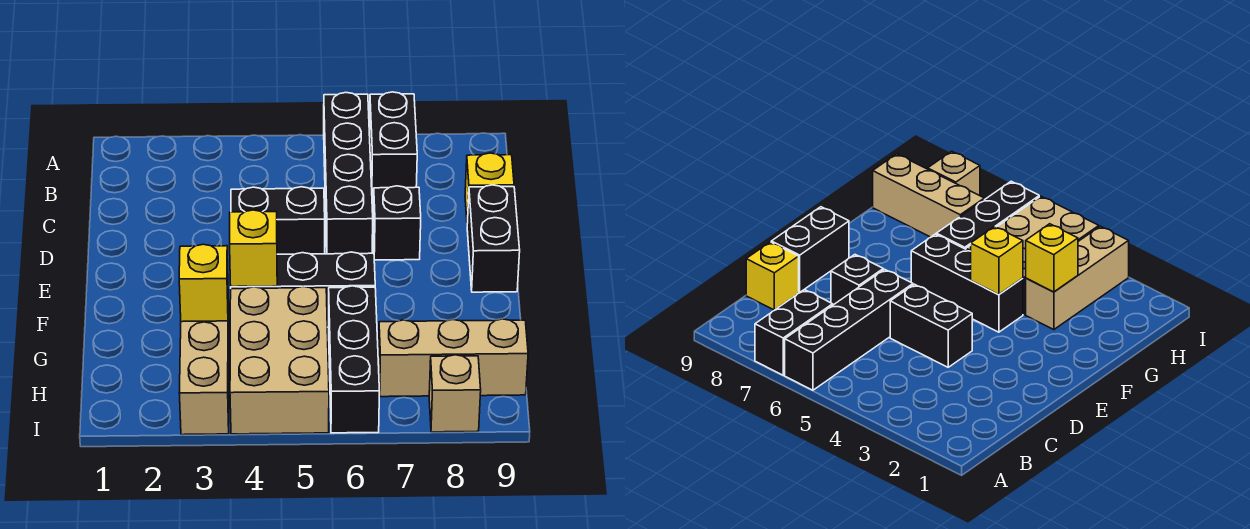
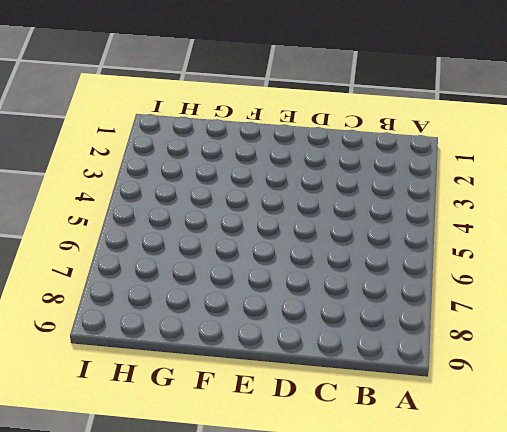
none -> black 1x4 brick [324,93,373,254]
none -> black 1x2 brick [369,92,417,196]
none -> yellow 1x1 brick [465,153,514,223]

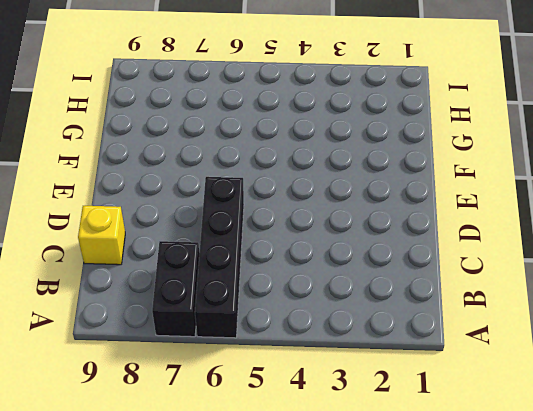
none -> black 1x2 brick [231,187,325,254]
none -> black 1x1 brick [373,186,421,260]
none -> black 1x2 brick [467,185,520,292]

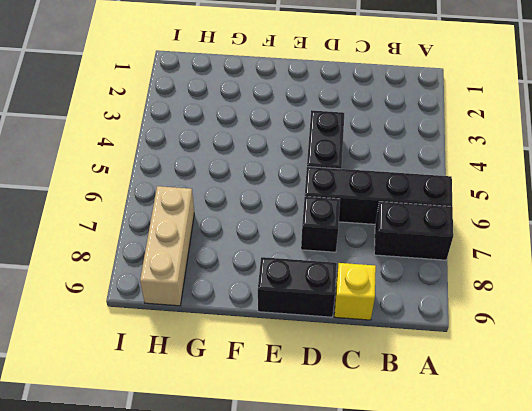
none -> black 1x3 brick [231,252,375,327]
none -> tan 1x3 brick [179,302,229,435]
none -> tan 2x3 brick [230,286,329,434]

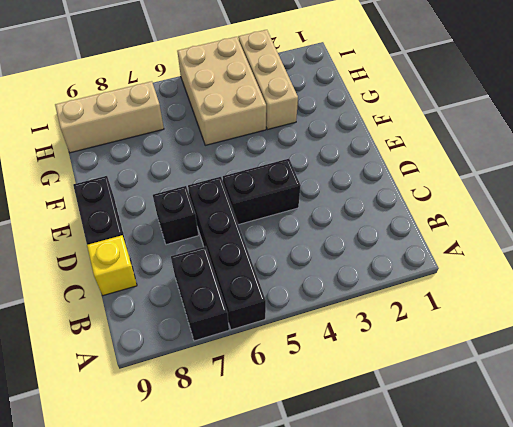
none -> black 1x3 brick [231,252,375,327]
none -> black 1x3 brick [329,286,379,433]
none -> tan 1x1 brick [429,355,481,432]

